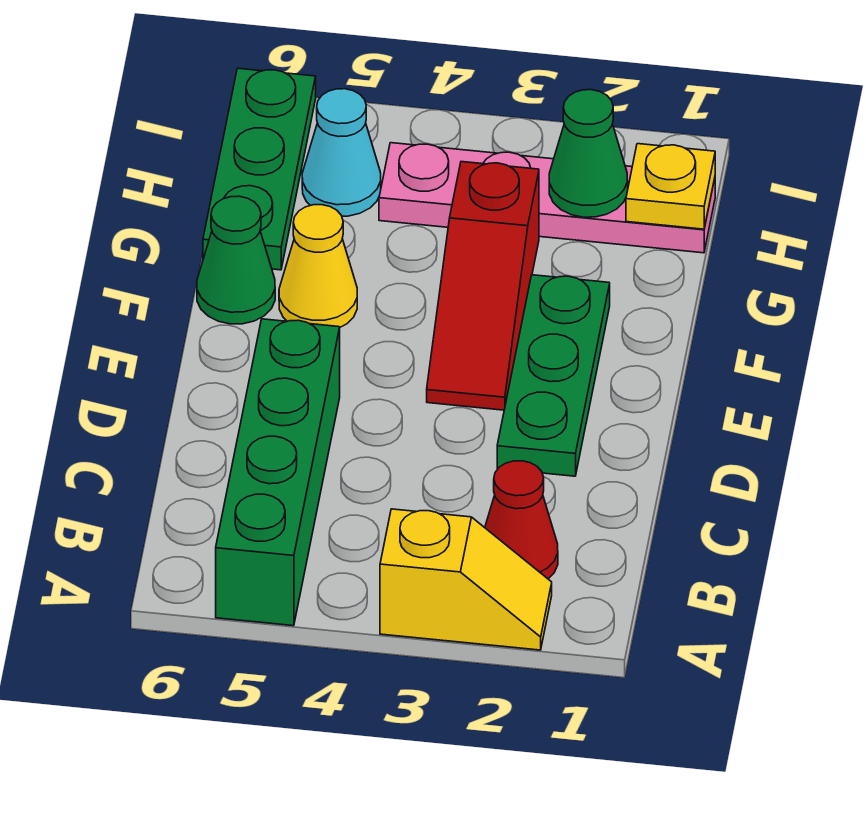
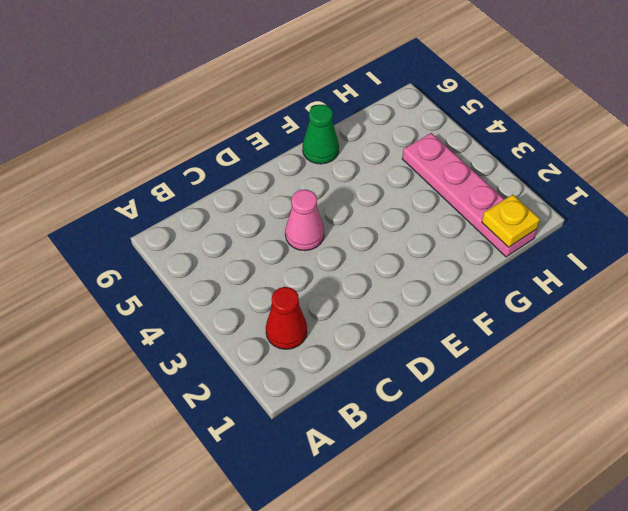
pink 1x1 cone [285,190,324,251] -> none
none -> yellow 1x2 slope [380,509,552,650]
none -> green 1x4 brick [216,319,340,626]
none -> green 1x3 plate [497,275,610,476]

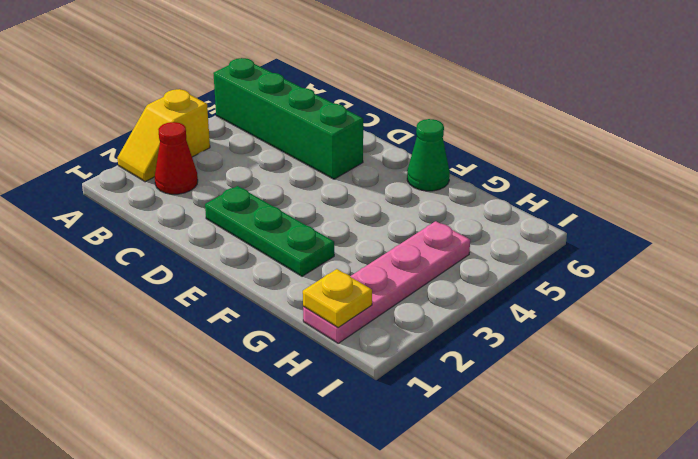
none -> red 1x3 slope [427,162,539,410]
none -> yellow 1x1 cone [279,205,357,327]
none -> green 1x3 plate [203,68,316,270]

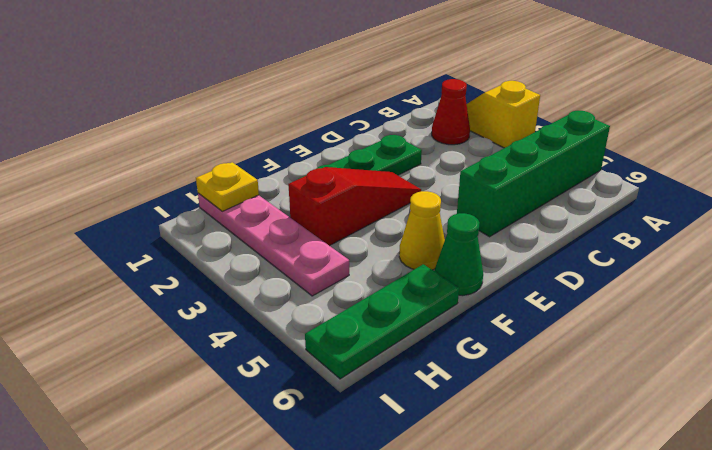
none -> cyan 1x1 cone [302,89,381,216]
none -> green 1x1 cone [549,90,628,217]

